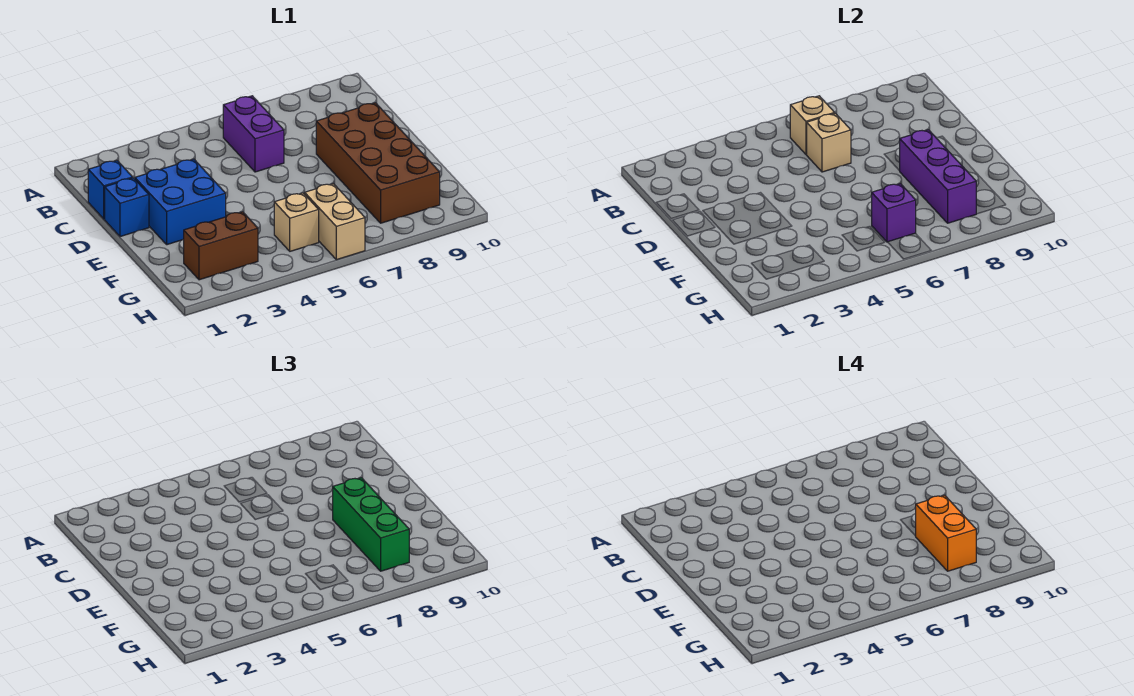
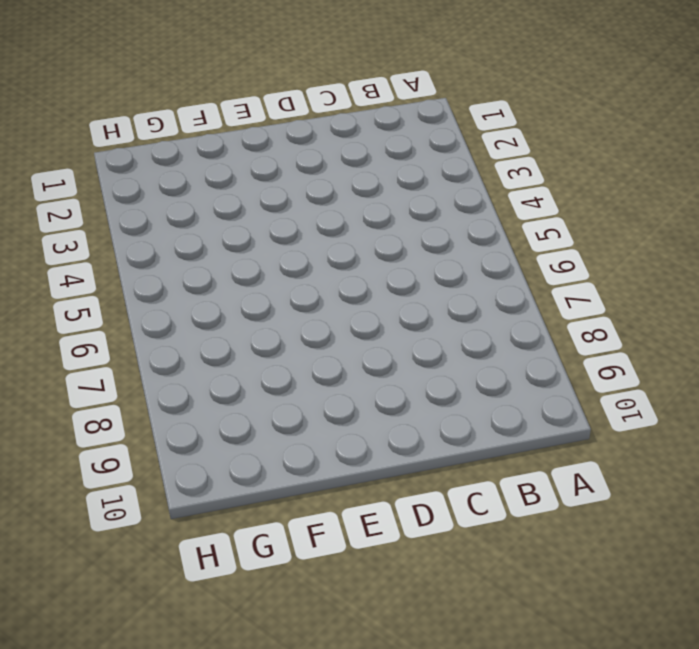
none -> purple 1x2 brick [223,96,284,172]
none -> blue 1x1 brick [88,161,133,219]
none -> blue 1x1 brick [105,178,149,237]

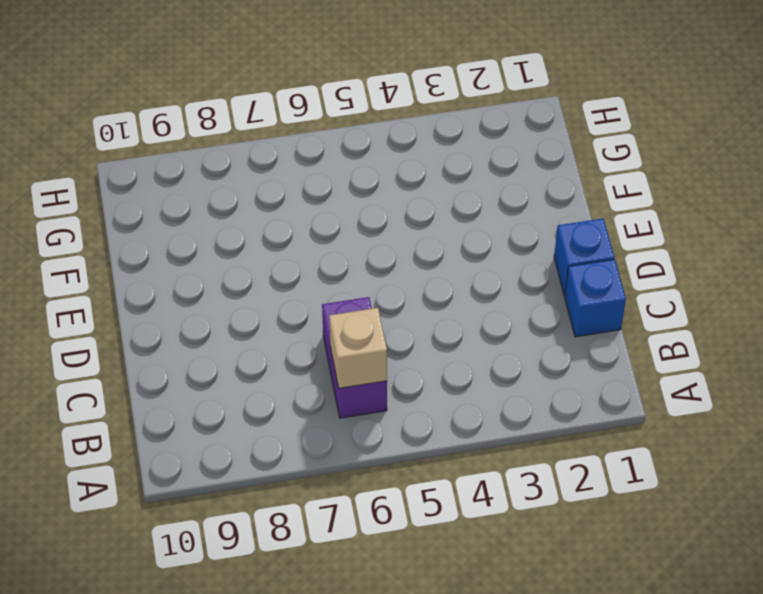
none -> blue 2x2 brick [135,159,226,245]
none -> brown 2x4 brick [316,103,440,223]
none -> brown 1x2 brick [184,212,258,280]

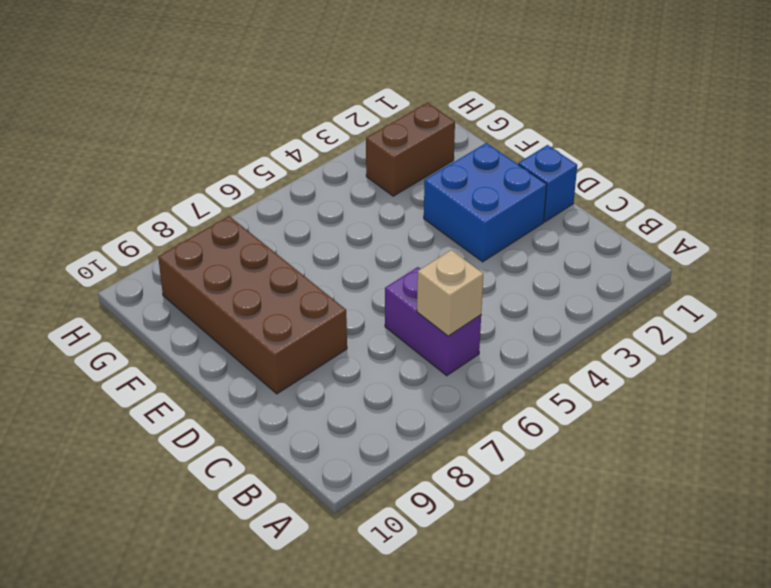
none -> blue 1x1 brick [88,161,133,219]
none -> tan 1x1 brick [274,193,319,251]
none -> tan 1x2 brick [305,184,365,260]

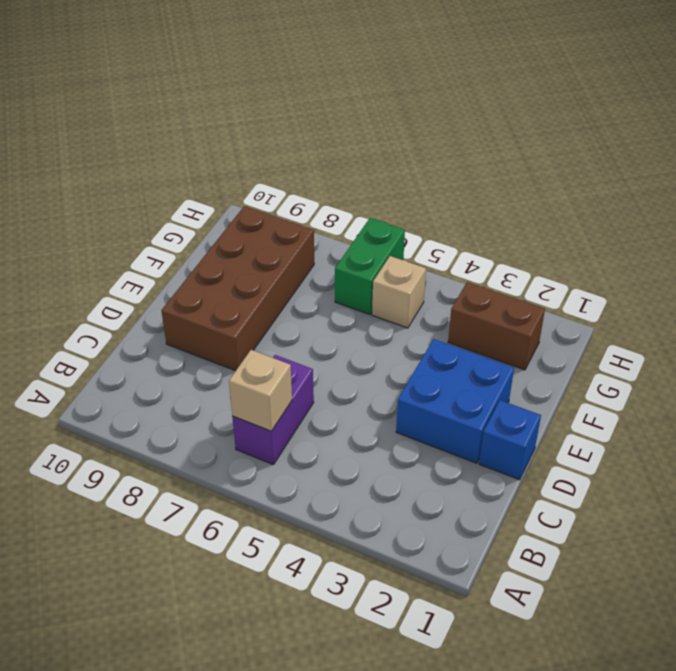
green 1x2 brick [335,218,405,315] -> tan 1x2 brick [305,184,365,260]
none -> blue 1x1 brick [88,161,133,219]
none -> tan 1x1 brick [806,113,851,172]
none -> purple 1x3 brick [900,130,976,223]

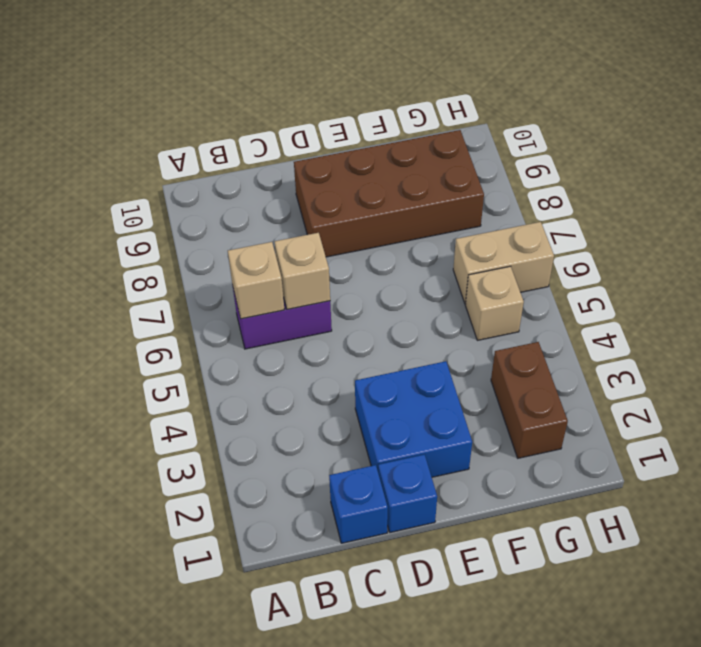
none -> purple 1x3 brick [900,130,976,223]
none -> purple 1x1 brick [872,184,916,242]
none -> green 1x3 brick [333,478,409,571]

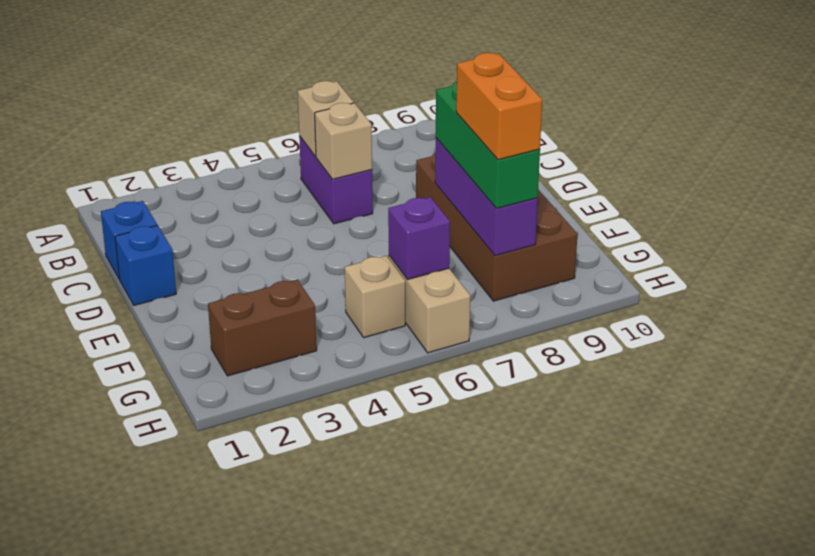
none -> blue 2x2 brick [135,159,226,245]

